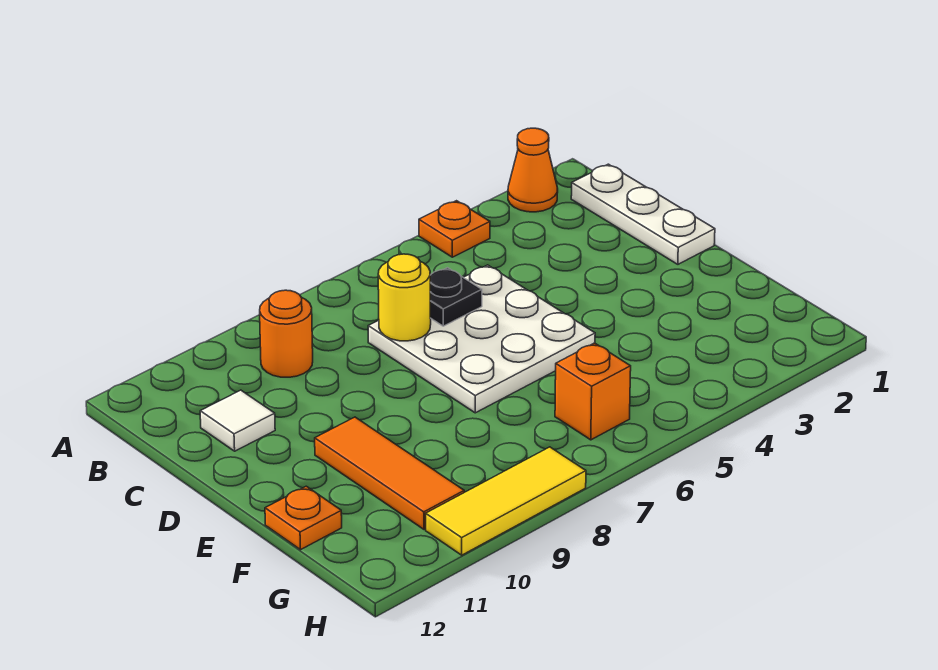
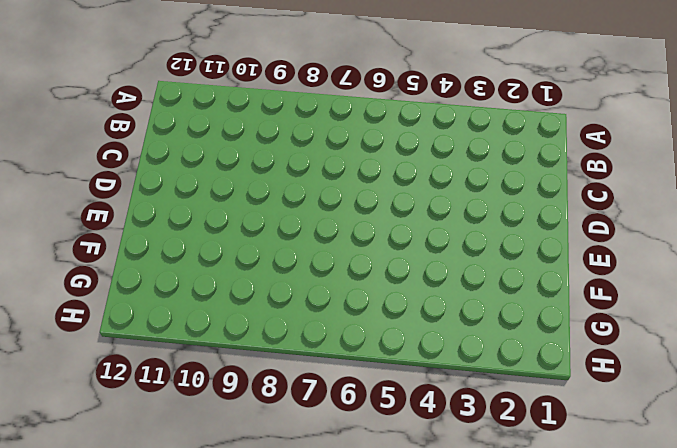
none -> orange 1x1 cone [508,128,558,212]
none -> orange 1x1 plate [419,201,490,257]
none -> white 1x3 plate [571,164,715,264]

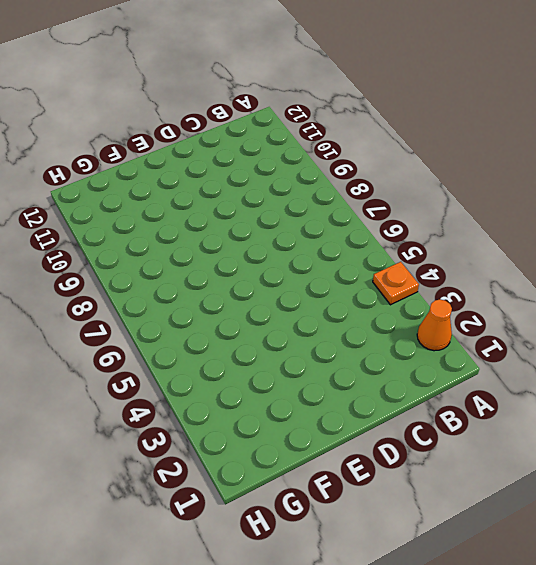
none -> white 1x3 plate [571,164,715,264]
none -> orange 1x1 round brick [260,290,313,377]
none -> white 3x3 plate [368,265,595,413]

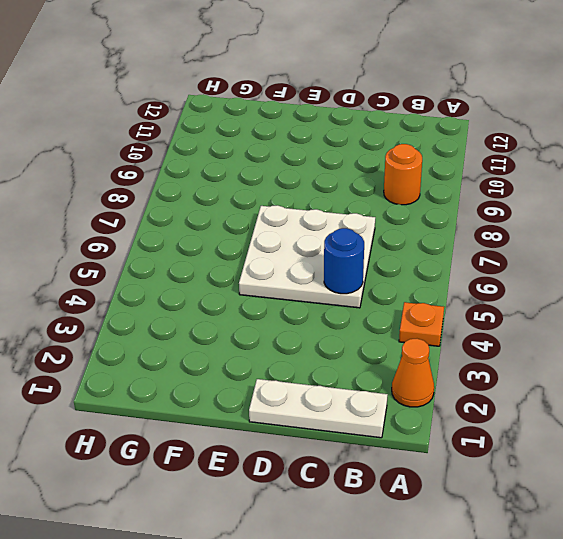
blue 1x1 round brick [324,228,364,294] -> none
none -> white 1x1 tile [200,390,275,451]
none -> orange 1x3 tile [315,417,464,529]
none -> orange 1x1 plate [265,486,342,550]

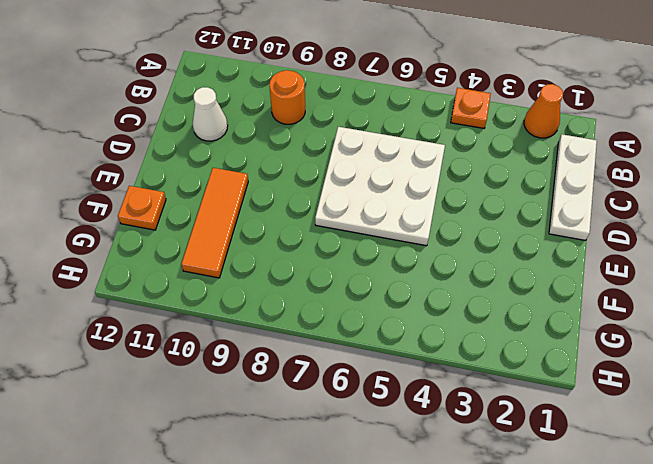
white 1x1 cone [193,87,228,141] -> white 1x1 tile [200,390,275,451]
none -> orange 1x1 brick [555,343,631,440]
none -> yellow 1x3 tile [426,447,586,555]
none -> black 1x1 plate [430,268,482,326]

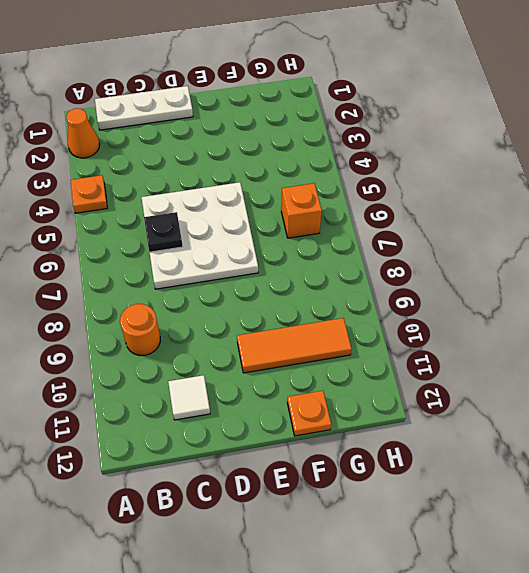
none -> yellow 1x3 tile [426,447,586,555]
none -> yellow 1x1 round brick [378,254,431,341]

